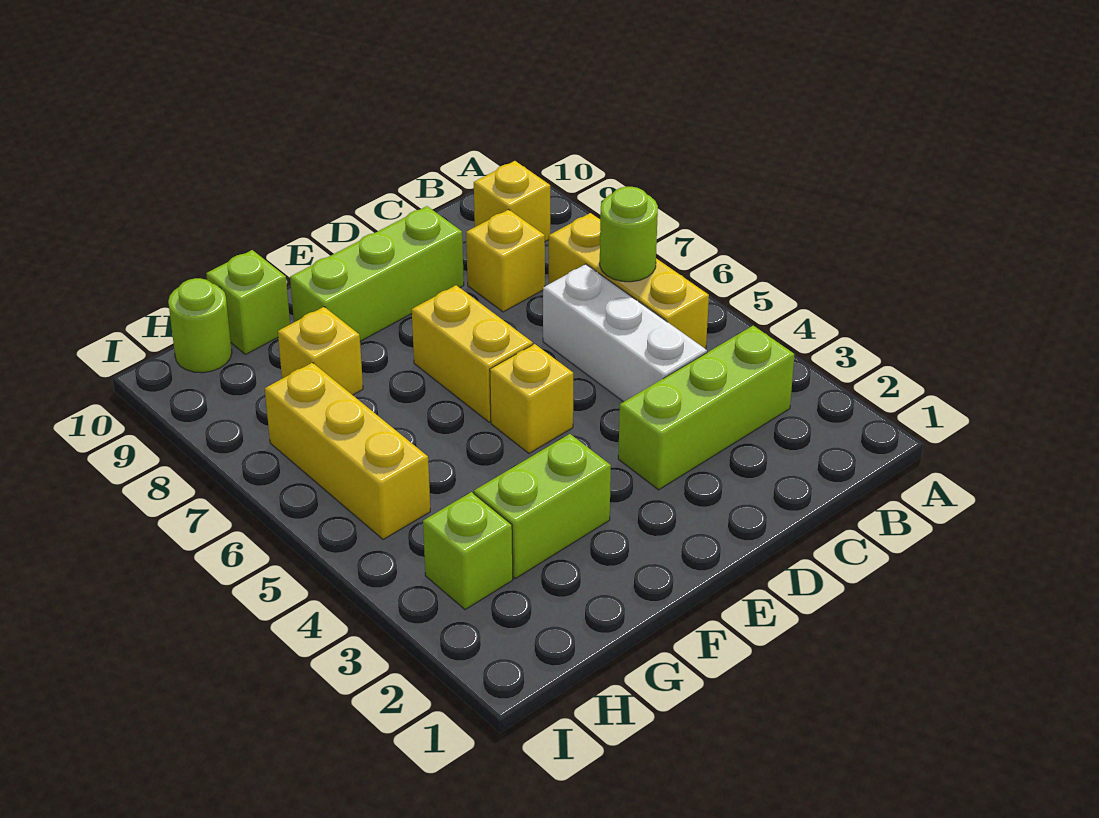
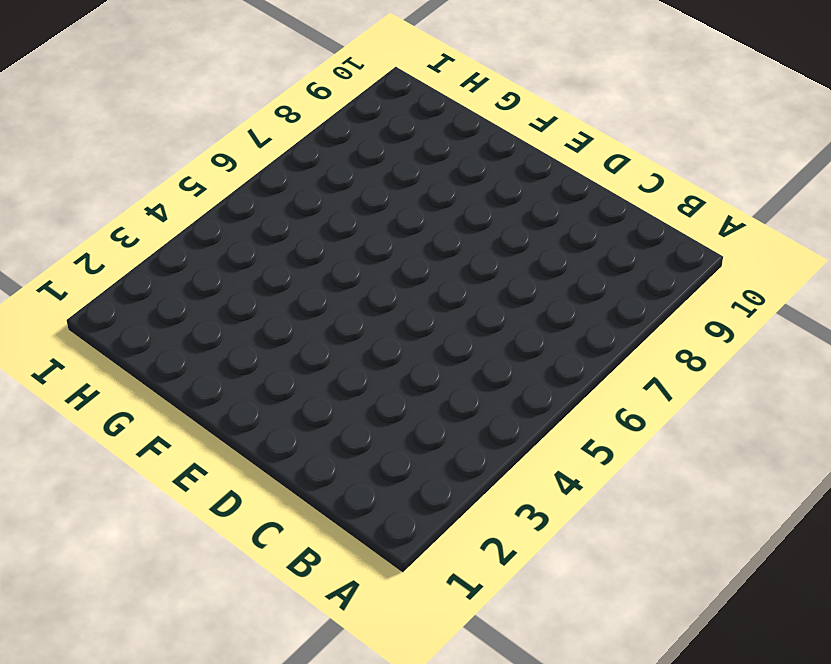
none -> lime 1x3 brick [618,326,794,490]
none -> yellow 1x3 brick [549,213,709,349]
none -> yellow 1x1 brick [474,161,550,241]

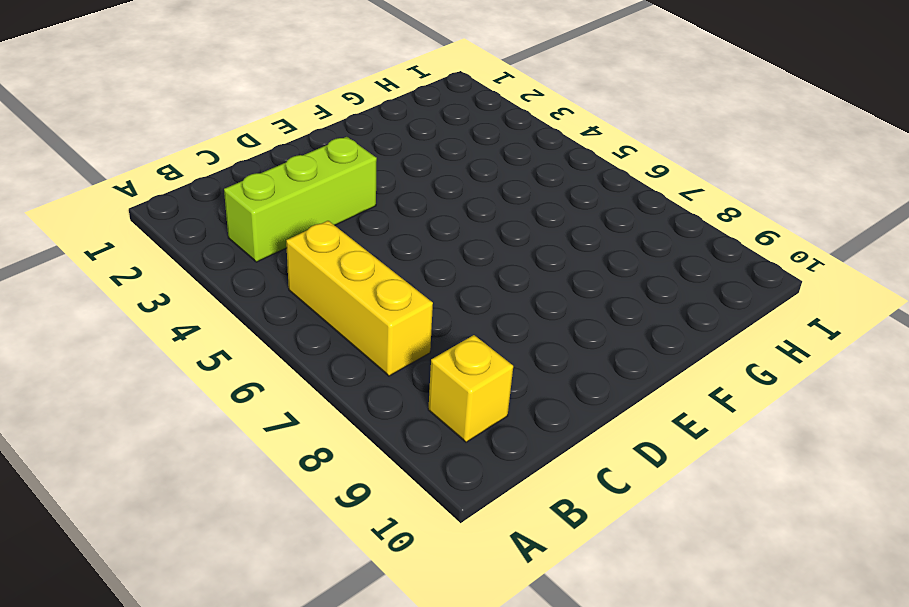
none -> white 1x3 brick [543,264,707,402]
none -> yellow 1x1 brick [466,210,545,312]
none -> lime 1x3 brick [290,206,464,341]

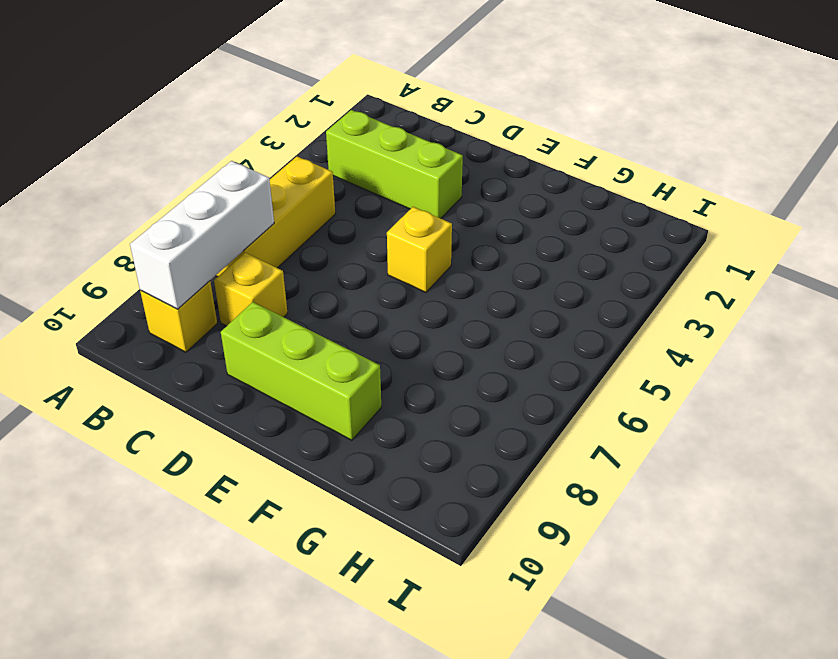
white 1x3 brick [130,161,274,309] -> white 1x3 brick moved to [543,264,707,402]
none -> yellow 1x2 brick [412,285,533,422]
none -> lime 1x2 brick [474,434,611,578]
none -> yellow 1x1 brick [278,307,363,395]

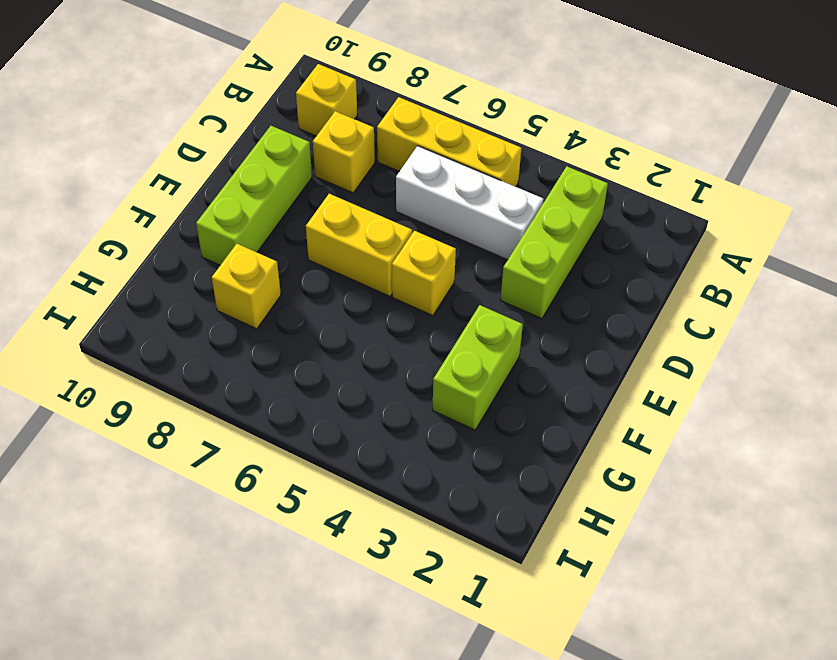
none -> lime 1x1 brick [206,250,290,354]
none -> lime 1x1 brick [423,492,513,610]
none -> yellow 1x3 brick [265,363,430,539]

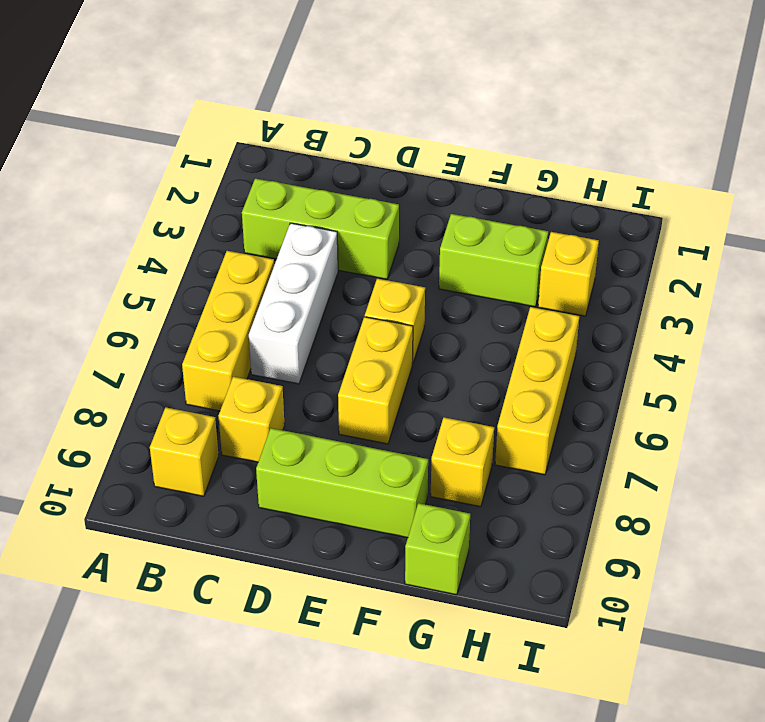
yellow 1x1 brick [538,232,599,316] -> lime 1x1 brick [423,492,513,610]
none -> lime 1x1 round brick [168,278,232,373]
none -> lime 1x1 round brick [600,187,658,282]

